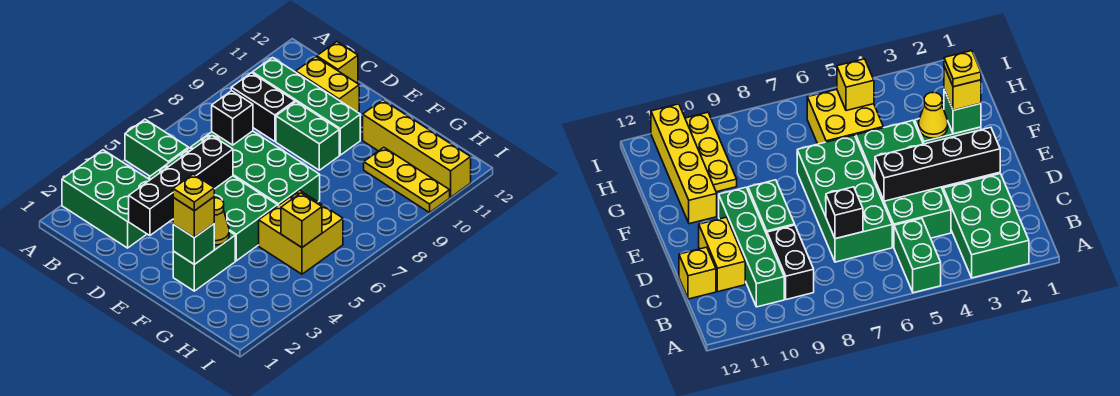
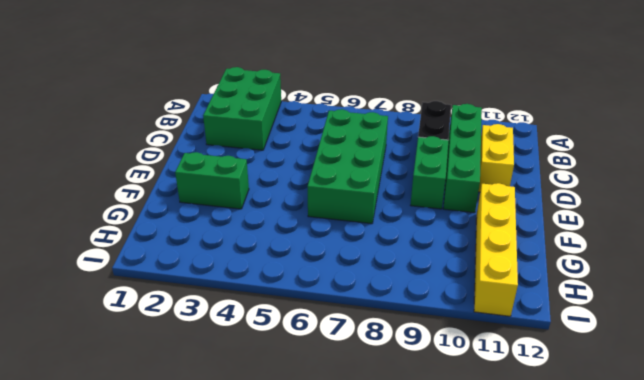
none -> green 1x2 brick [125,119,188,176]
none -> green 2x4 brick [148,148,278,261]
none -> yellow 1x1 brick [317,42,358,83]

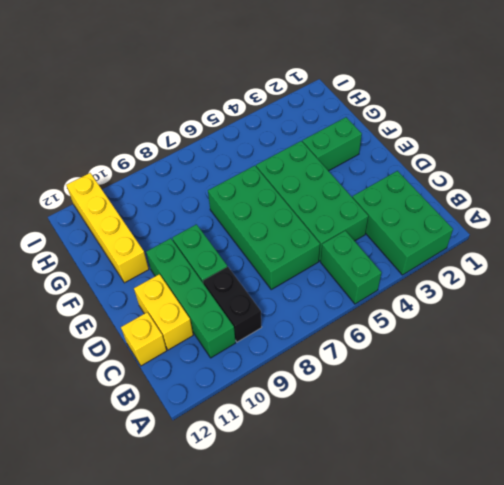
none -> yellow 2x2 brick [259,190,343,274]
none -> yellow 1x3 plate [364,147,450,213]
none -> black 1x1 brick [212,91,253,145]

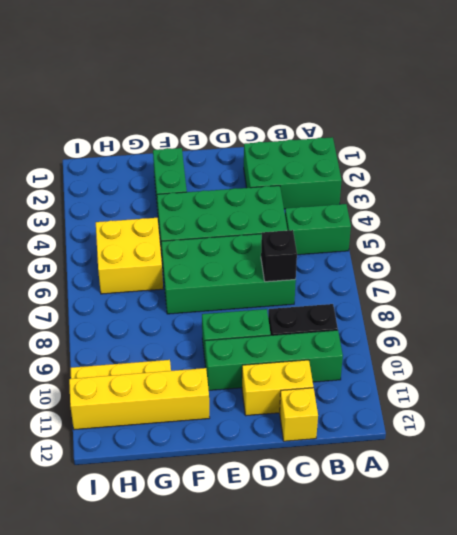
none -> black 1x4 brick [129,136,233,236]
none -> green 1x1 brick [173,224,214,264]
none -> yellow 1x1 cone [214,198,229,245]

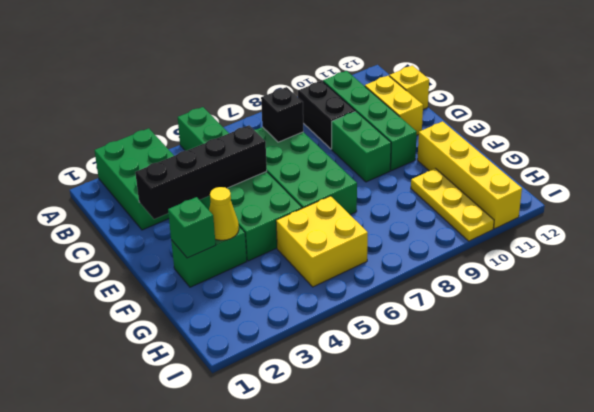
none -> yellow 1x1 brick [281,193,322,247]
none -> yellow 1x1 brick [173,197,214,238]
none -> yellow 1x1 plate [173,174,214,211]

